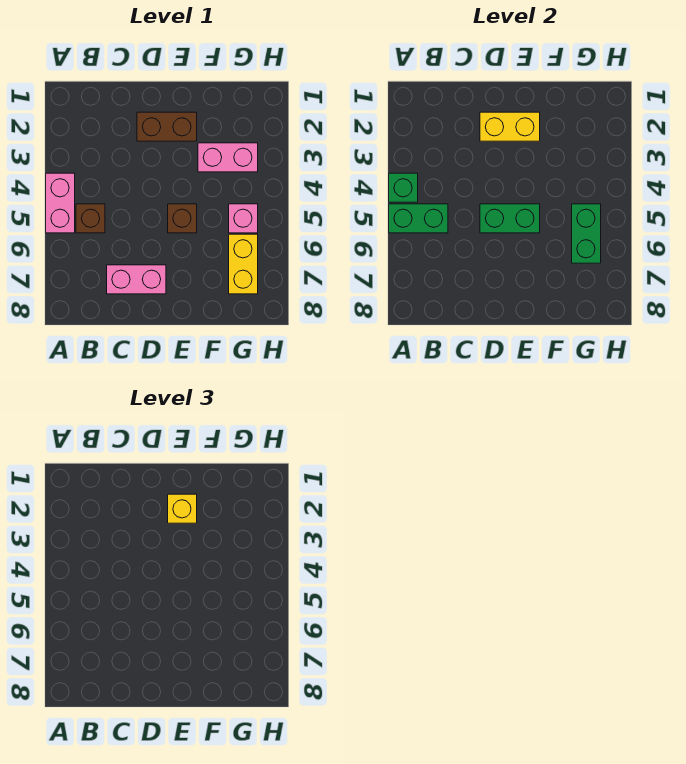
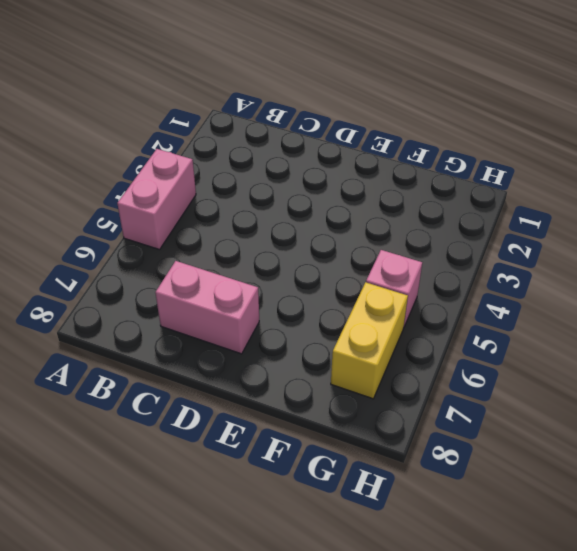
none -> brown 1x1 brick [76,204,105,233]
none -> brown 1x2 brick [137,112,197,141]
none -> brown 1x1 brick [168,204,197,233]

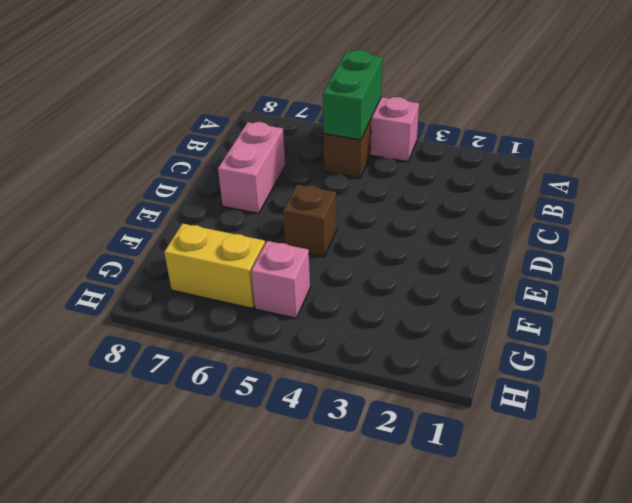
none -> brown 1x2 brick [137,112,197,141]
none -> pink 1x2 brick [198,143,258,172]
none -> green 1x1 brick [389,173,418,202]

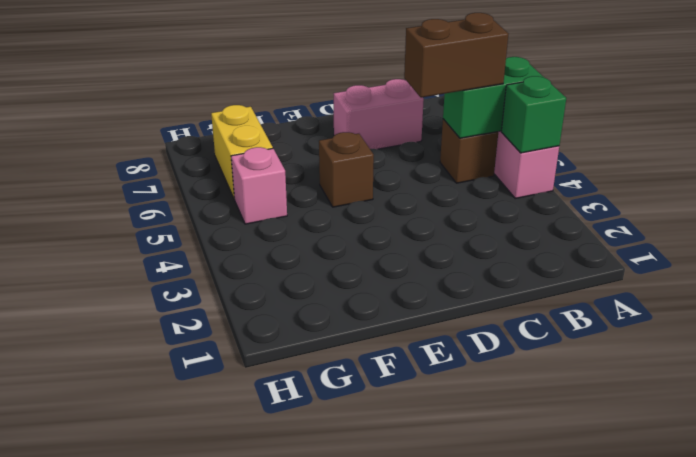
brown 1x2 brick [404,13,508,98] -> brown 1x2 brick moved to [137,112,197,141]
none -> pink 1x2 brick [198,143,258,172]
none -> yellow 1x2 brick [480,112,540,141]
none -> green 1x2 brick [480,204,540,233]

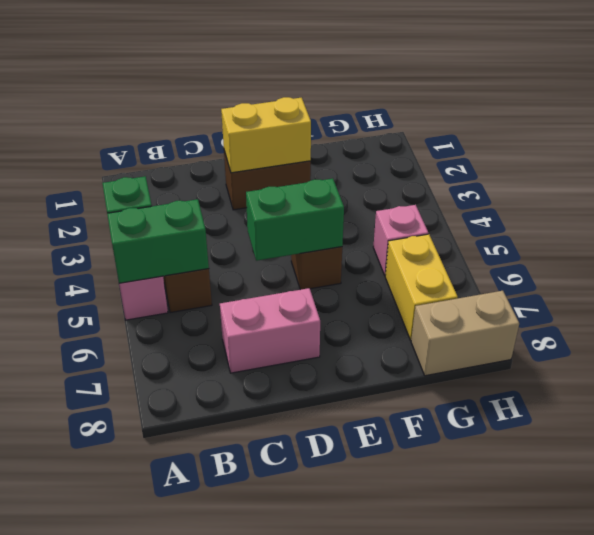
tan 1x2 brick [411,291,519,376] -> none
none -> pink 1x2 brick [198,143,258,172]
none -> green 1x2 brick [572,204,601,263]
none -> yellow 1x1 brick [168,494,197,523]

